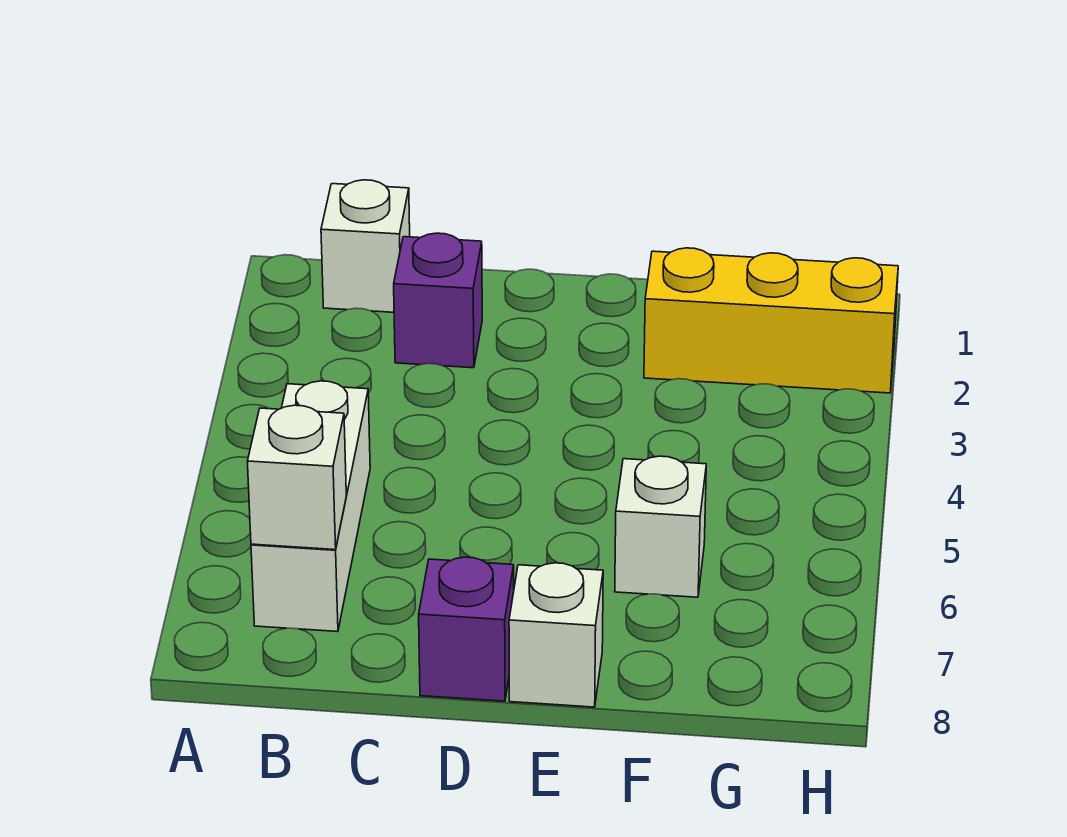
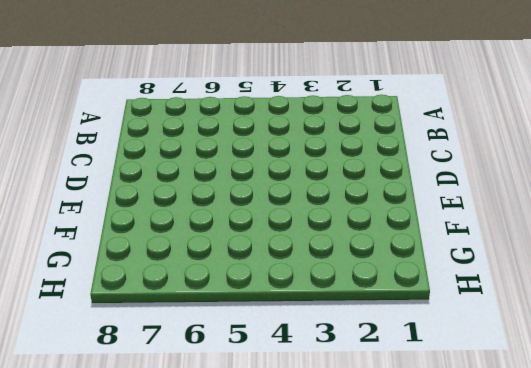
none -> white 1x1 brick [321,180,410,312]
none -> white 1x3 brick [251,381,370,632]

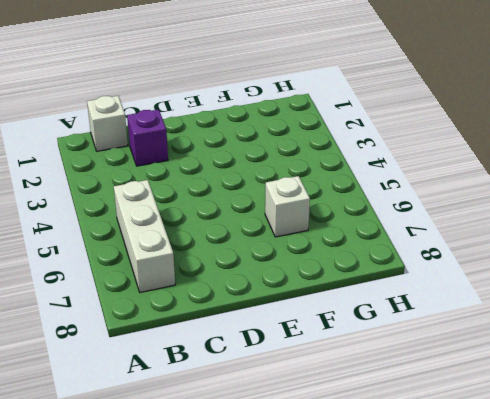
none -> purple 1x1 brick [419,557,514,701]
none -> white 1x1 brick [509,563,603,707]

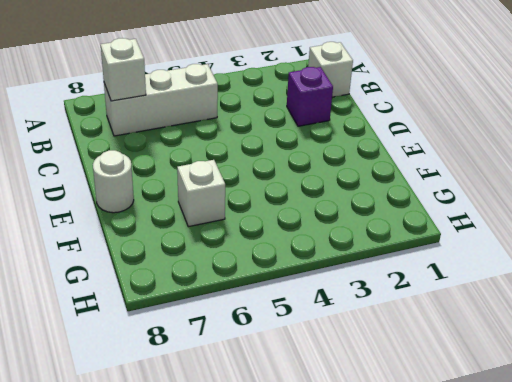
white 1x1 round brick [93,150,134,213] -> white 1x1 brick [509,563,603,707]
none -> purple 1x1 brick [419,557,514,701]
none -> yellow 1x3 brick [644,248,898,393]

